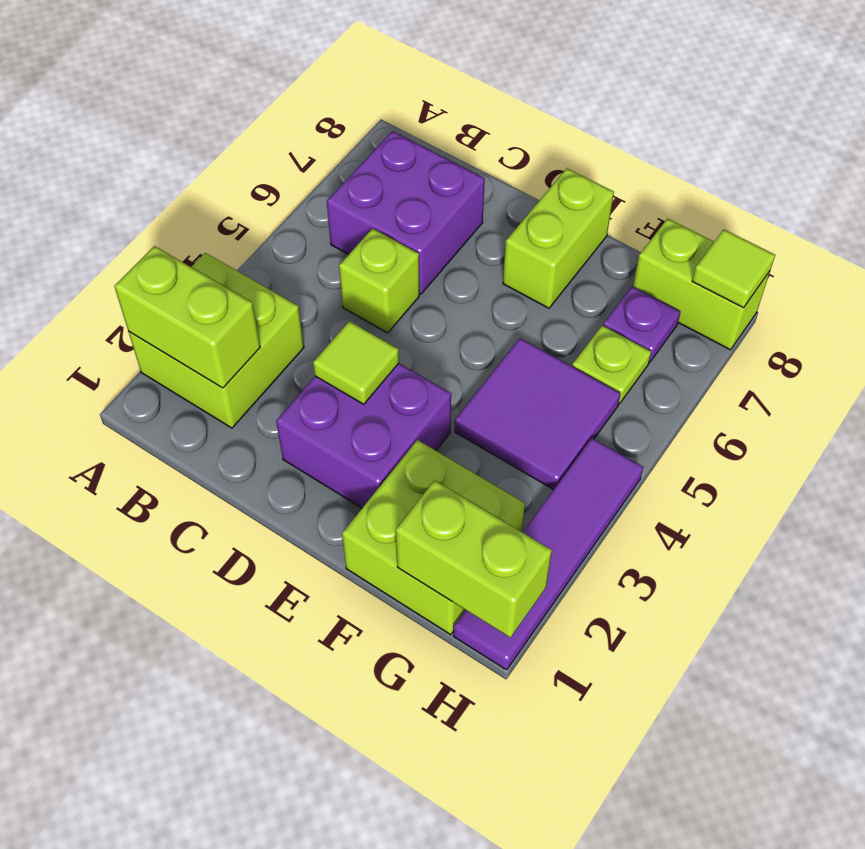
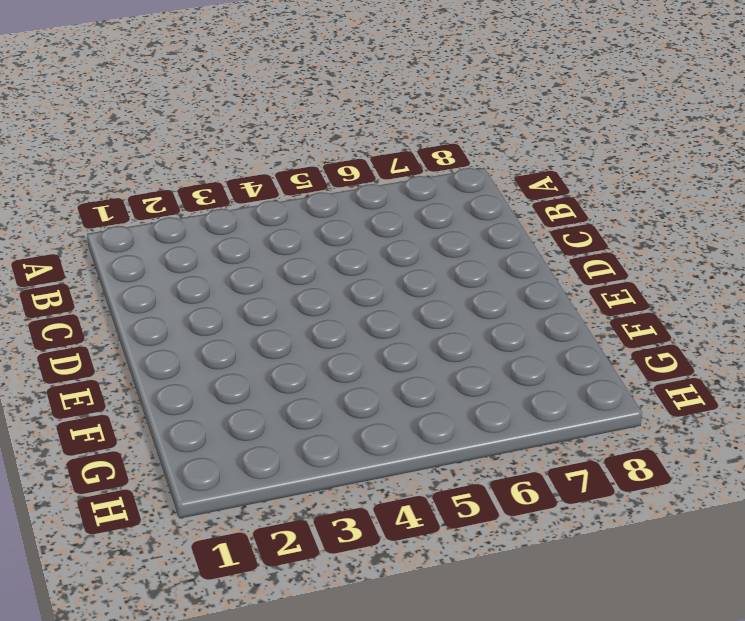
none -> lime 2x2 brick [128,253,304,428]
none -> purple 2x2 brick [327,131,485,294]
none -> lime 1x1 brick [339,228,419,333]

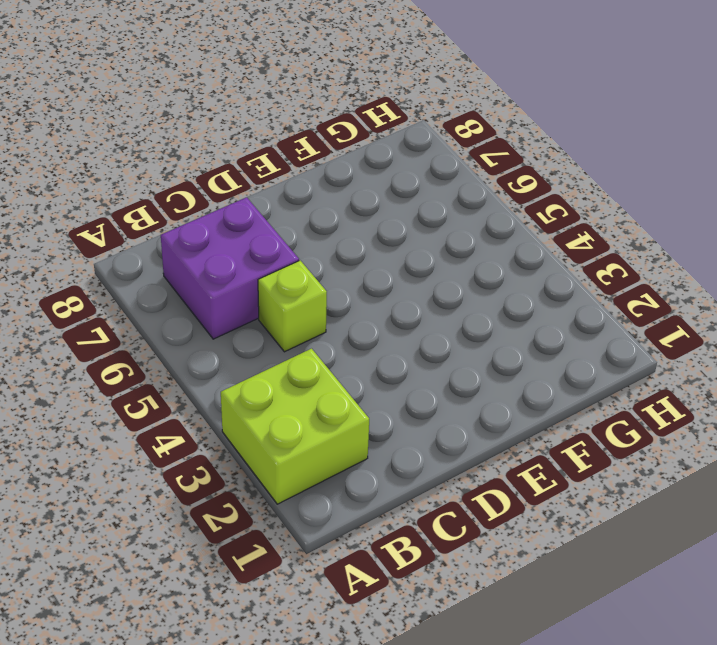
none -> purple 2x2 brick [276,363,451,508]
none -> lime 1x2 brick [503,168,614,308]
none -> lime 2x2 brick [342,440,525,635]

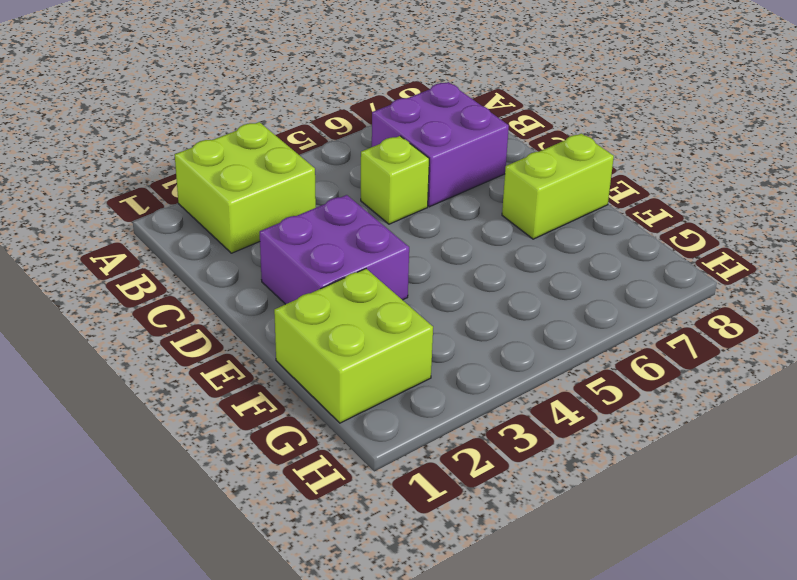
none -> purple 2x2 tile [455,338,621,490]
none -> lime 1x1 plate [572,325,651,404]
none -> purple 1x1 plate [603,286,681,363]

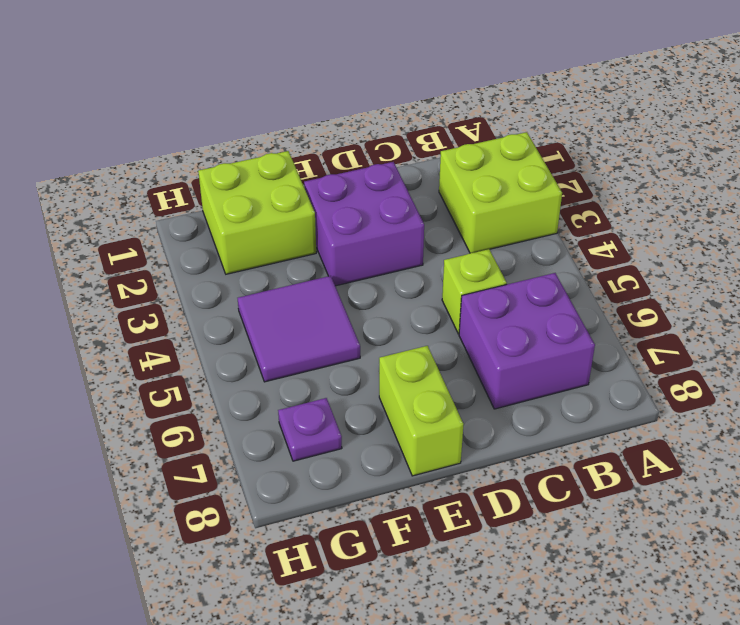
none -> lime 1x1 plate [572,325,651,404]
none -> lime 1x2 brick [633,219,770,350]
none -> purple 1x4 tile [454,438,643,670]

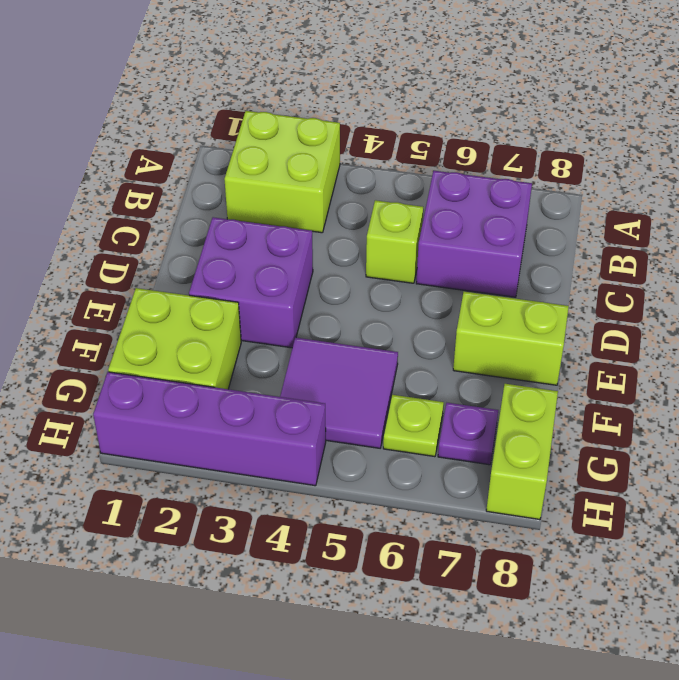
purple 1x4 brick [93,372,326,486] -> purple 1x4 tile [454,438,643,670]
none -> lime 1x2 brick [114,246,260,388]
none -> lime 1x1 tile [313,321,399,404]
none -> lime 1x2 brick [396,480,552,637]

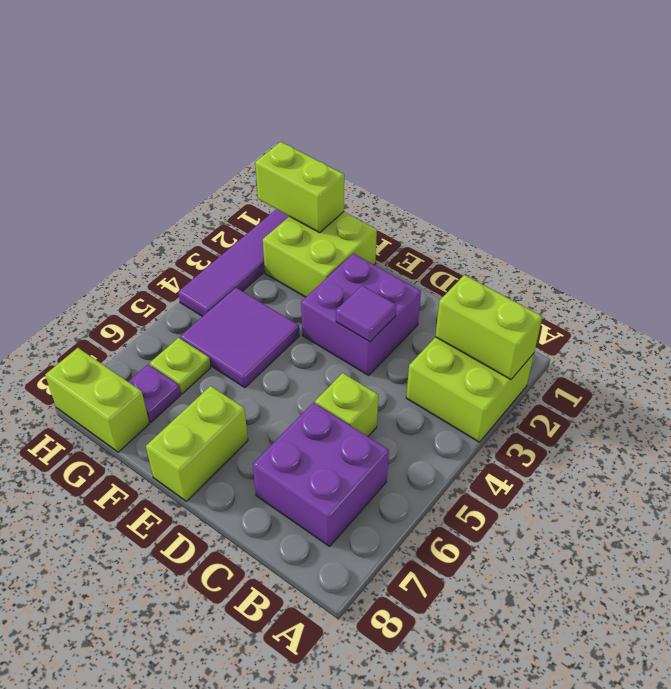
purple 1x1 tile [336,286,396,342] -> lime 1x1 tile [313,321,399,404]
none -> lime 1x1 tile [692,230,775,308]

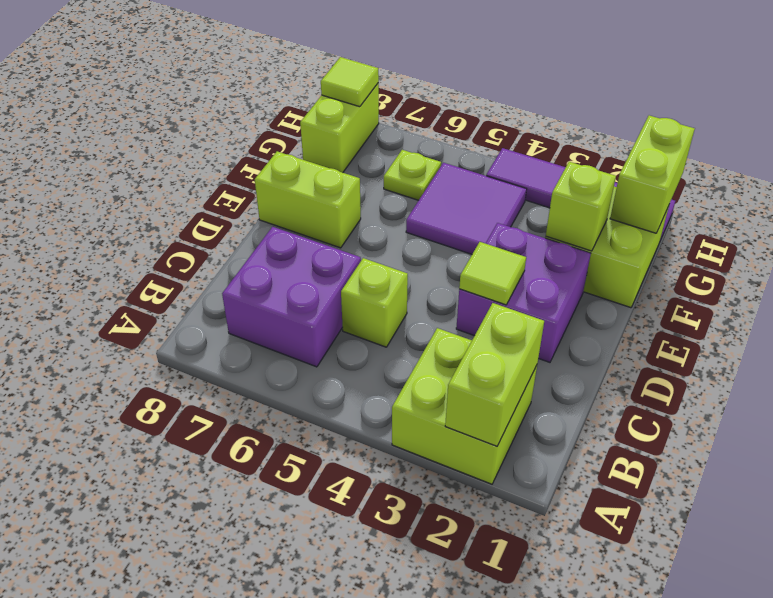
lime 1x1 brick [546,162,616,251] -> none
none -> purple 1x1 plate [603,286,681,363]

